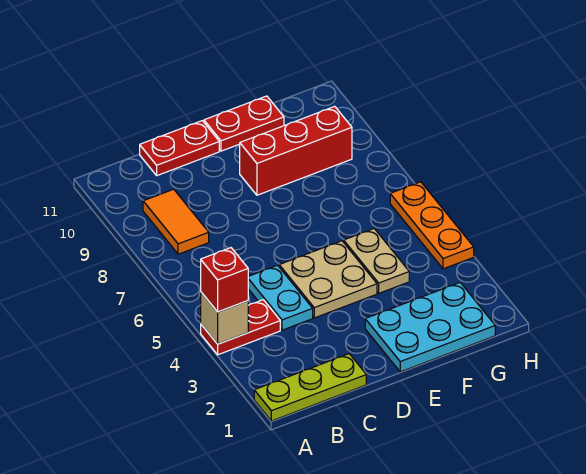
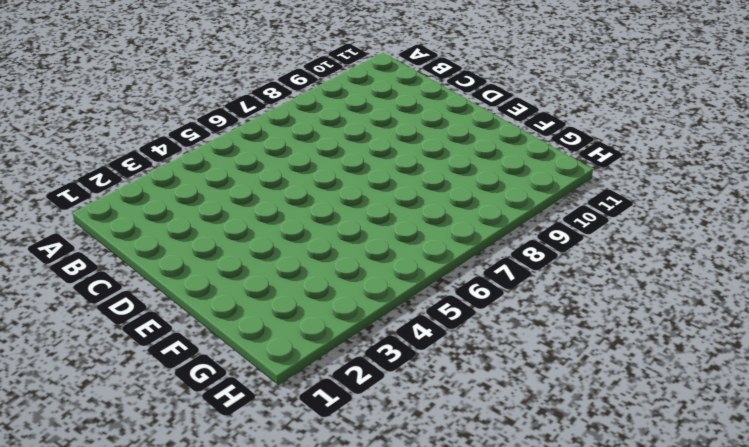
none -> lime 1x3 plate [254,354,366,421]
none -> red 1x2 plate [201,300,280,355]
none -> orange 1x2 tile [143,189,209,254]

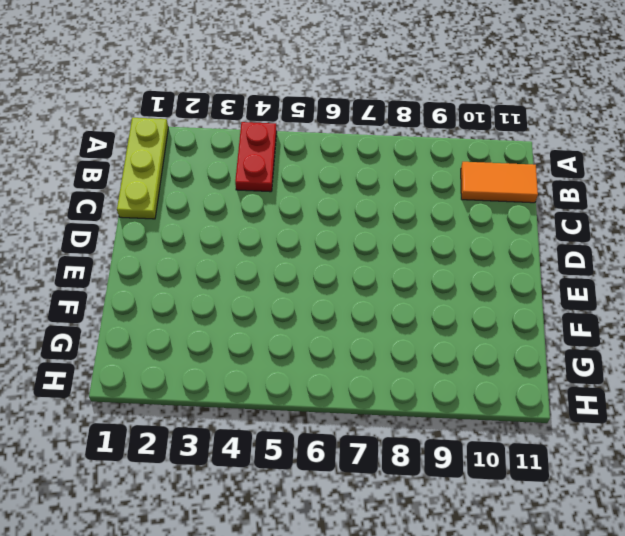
orange 1x2 tile [461,162,538,203] -> orange 1x2 tile moved to [143,189,209,254]
none -> cyan 1x2 plate [248,265,313,330]
none -> red 1x2 plate [140,121,219,176]
none -> tan 2x2 plate [279,241,377,318]

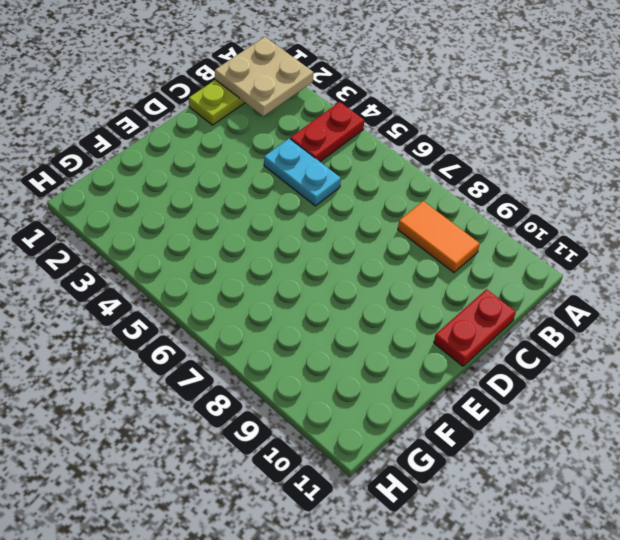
tan 2x2 plate [215,37,314,116] -> tan 2x2 plate moved to [279,241,377,318]
none -> cyan 2x3 plate [365,283,495,372]
none -> red 1x3 brick [240,106,352,195]
none -> red 1x2 plate [204,96,284,151]

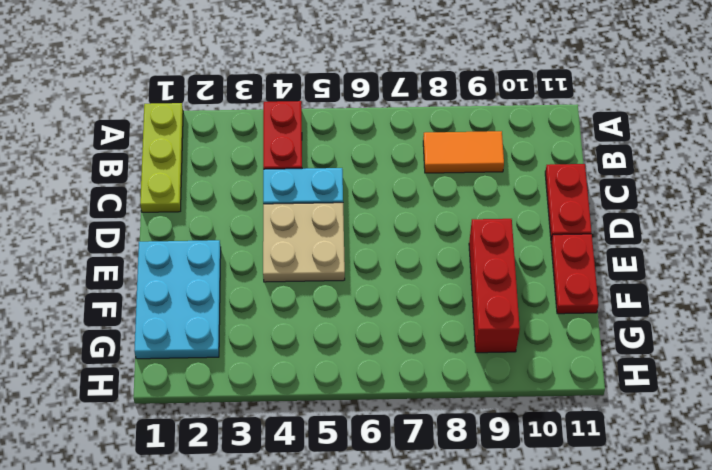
none -> tan 1x2 plate [344,229,409,293]
none -> orange 1x3 plate [390,182,474,269]
none -> tan 1x1 brick [201,292,248,344]

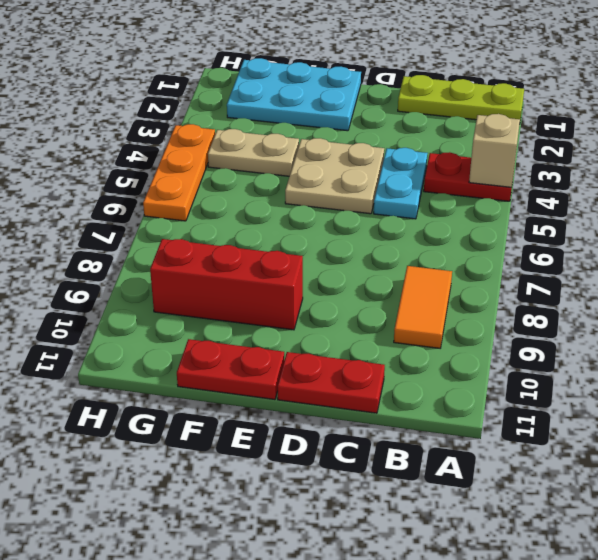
tan 1x2 plate [208,129,299,176] -> tan 1x2 plate turned to [344,229,409,293]
none -> red 1x1 brick [201,248,248,312]

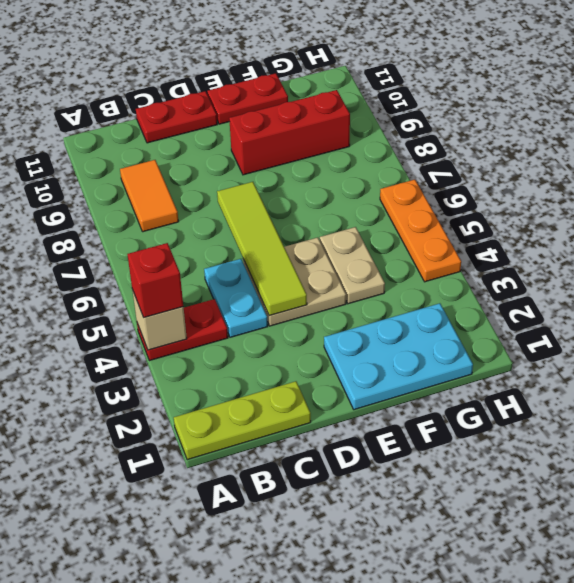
lime 1x4 tile [217,182,307,316] -> none

